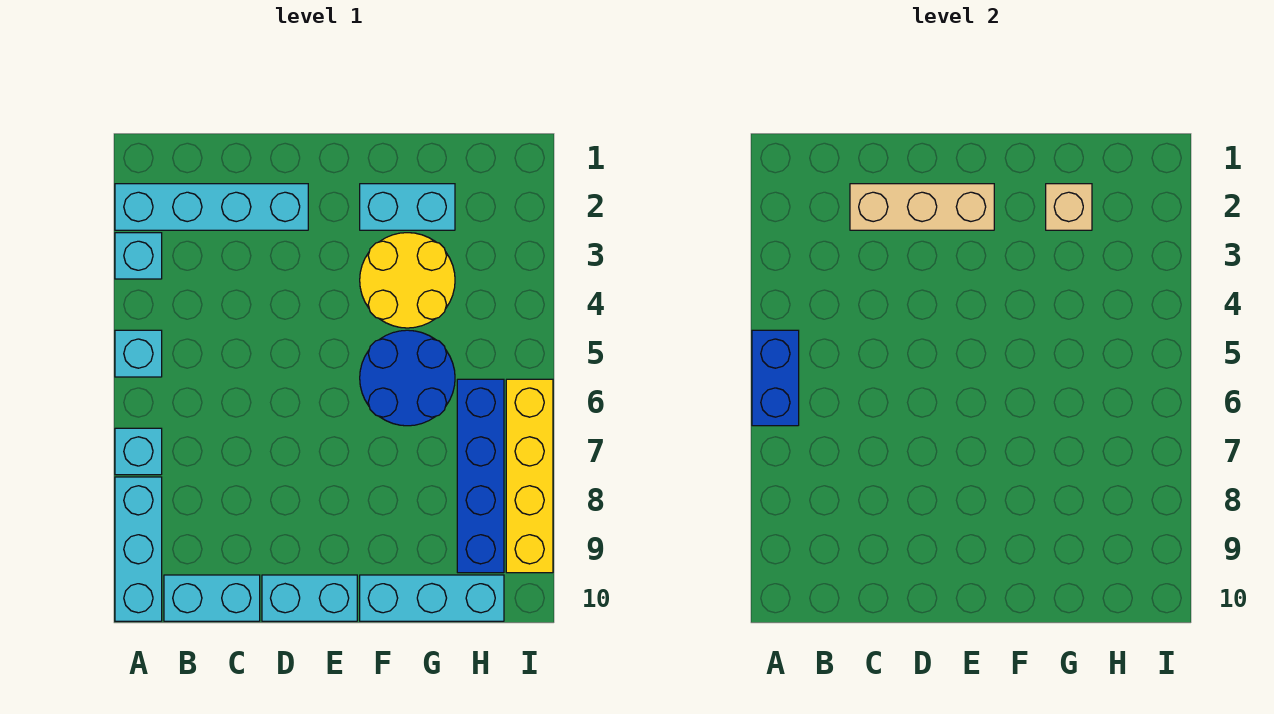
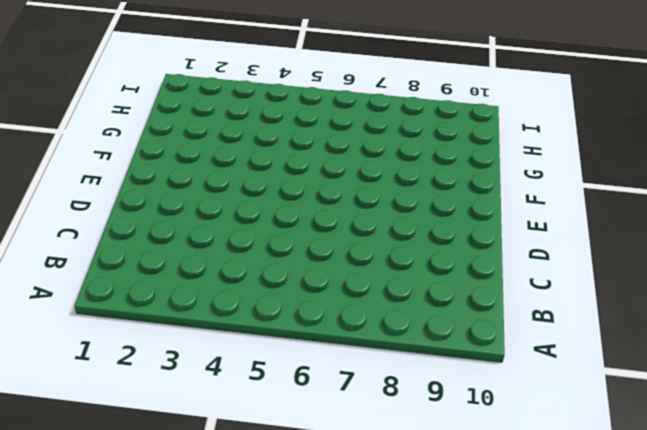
none -> cyan 1x4 brick [115,184,308,230]
none -> cyan 1x1 brick [115,233,162,279]
none -> cyan 1x1 brick [115,330,162,377]

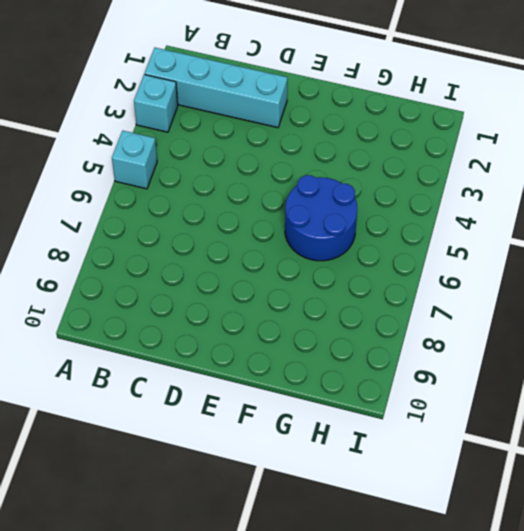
none -> cyan 1x1 brick [115,428,162,475]
none -> cyan 1x3 brick [115,477,162,621]
none -> cyan 1x2 brick [164,575,260,621]

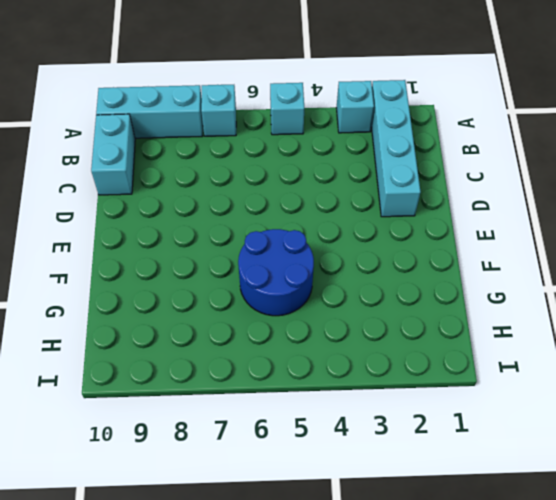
none -> cyan 1x2 brick [262,575,357,621]
none -> cyan 1x2 brick [360,184,455,230]
none -> yellow 2x2 round brick [360,233,455,328]

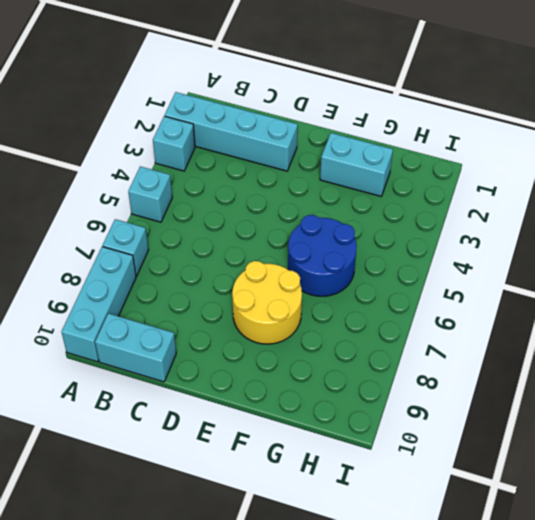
yellow 2x2 round brick [232,261,302,344] -> yellow 2x2 round brick moved to [360,233,455,328]
none -> cyan 1x2 brick [262,575,357,621]
none -> cyan 1x3 brick [360,575,504,621]
none -> blue 1x4 brick [457,379,504,573]

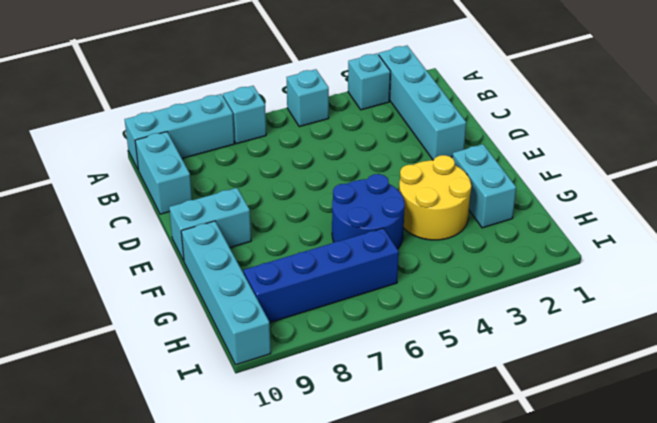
cyan 1x2 brick [169,188,251,261] -> cyan 1x2 brick turned to [262,575,357,621]
cyan 1x4 brick [181,221,271,365] -> cyan 1x3 brick [360,575,504,621]
none -> yellow 1x4 brick [506,379,553,573]
none -> blue 1x2 brick [752,330,799,426]
none -> tan 1x3 brick [850,184,994,230]

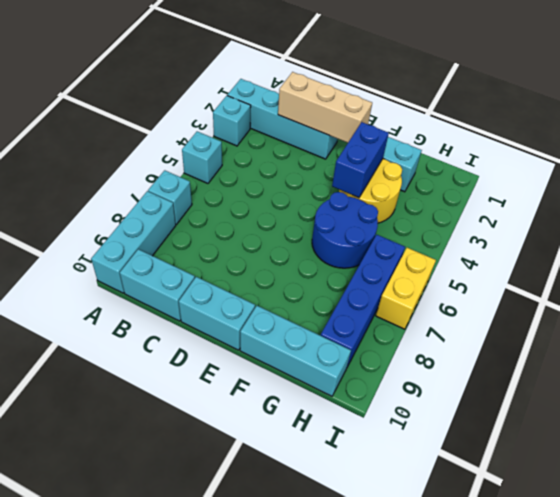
blue 1x2 brick [332,122,389,198] -> blue 1x2 brick moved to [752,330,799,426]
yellow 1x2 brick [376,248,436,329] -> yellow 1x4 brick [506,379,553,573]
none -> tan 1x1 brick [1046,184,1092,230]

